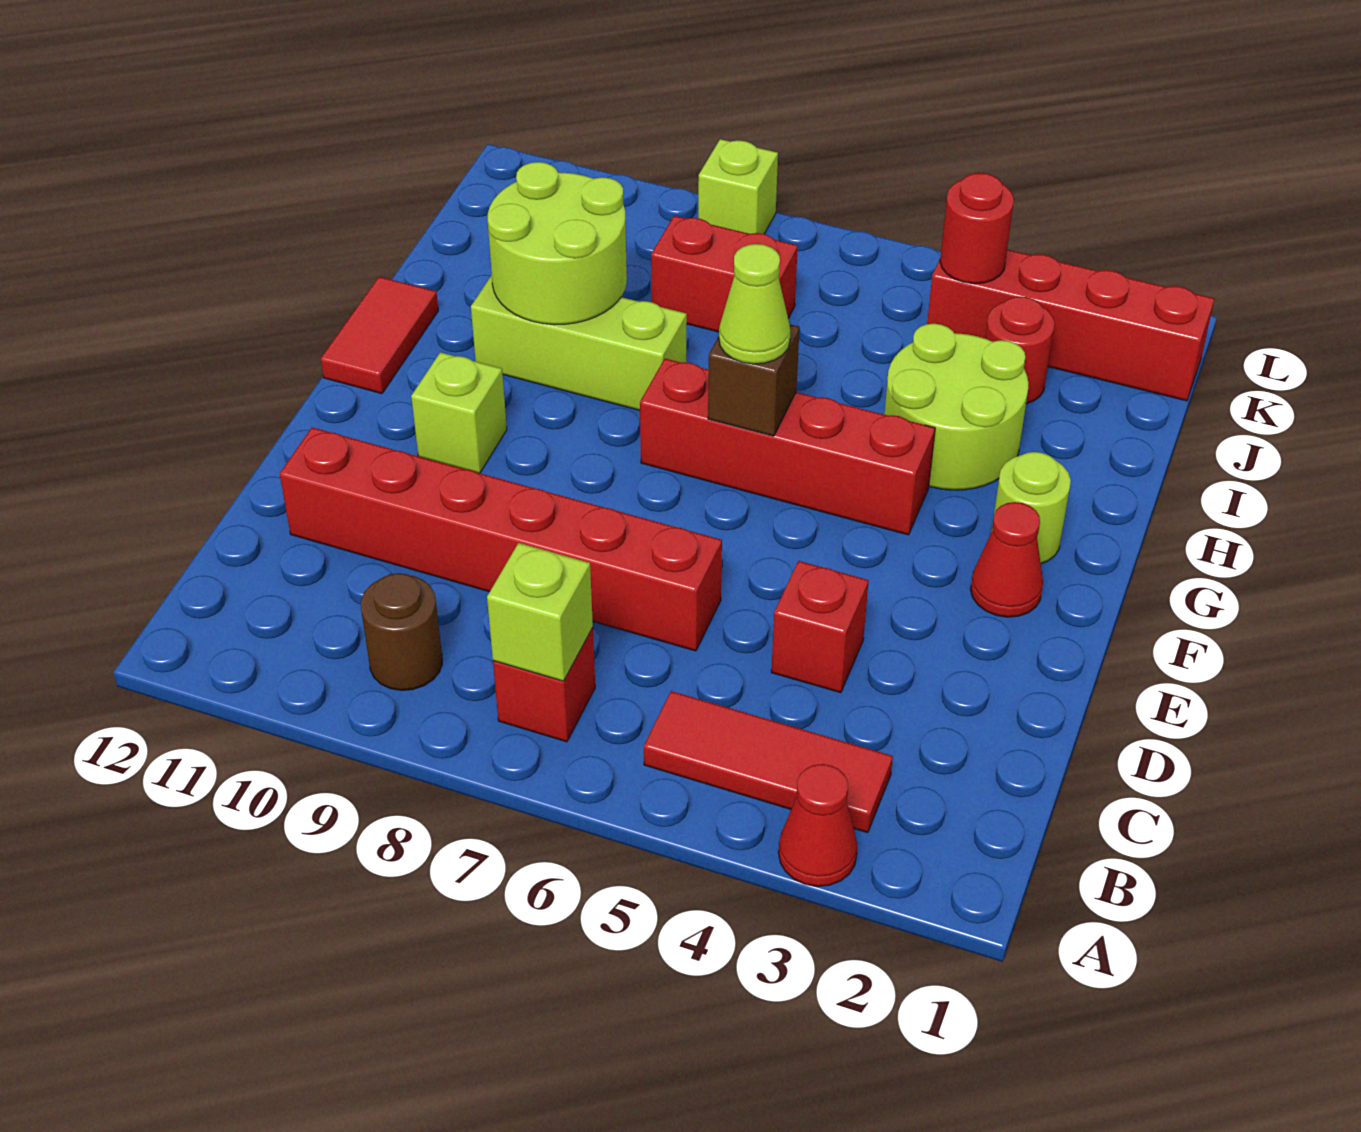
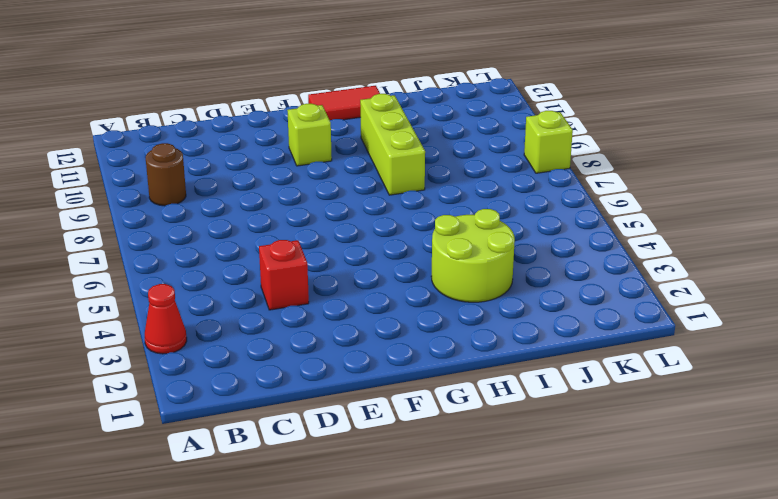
none -> red 1x3 tile [644,691,893,833]
none -> red 1x1 brick [493,628,595,742]
none -> red 1x6 brick [280,427,722,651]

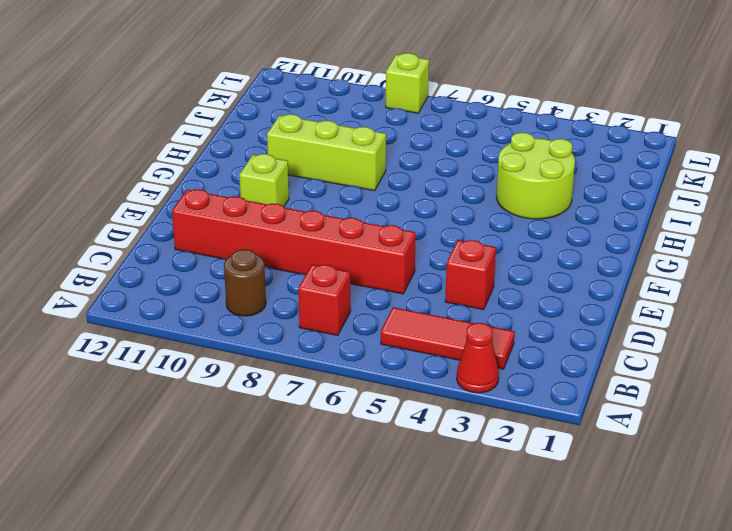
none -> red 1x1 cone [970,502,1043,617]
none -> lime 1x1 round brick [992,452,1071,563]
none -> red 1x4 brick [640,359,935,535]

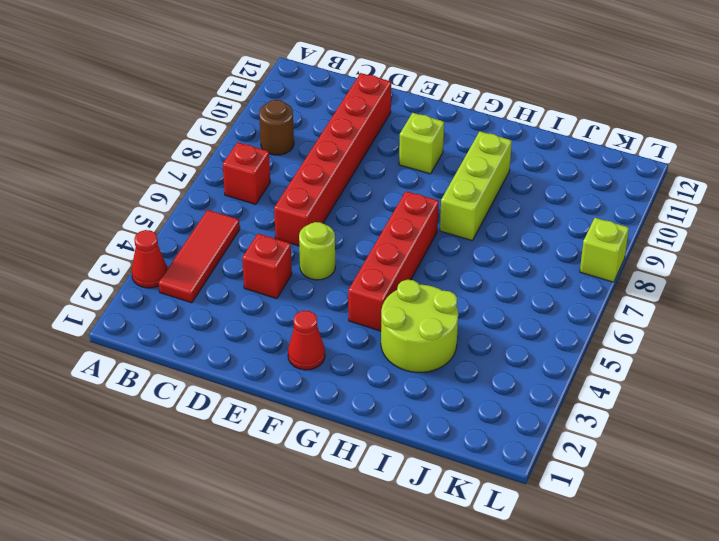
lime 1x1 round brick [299,222,335,280] -> lime 1x1 round brick moved to [992,452,1071,563]
none -> red 1x2 tile [321,277,438,394]
none -> red 1x1 round brick [985,296,1055,404]
none -> red 1x2 brick [651,216,798,332]

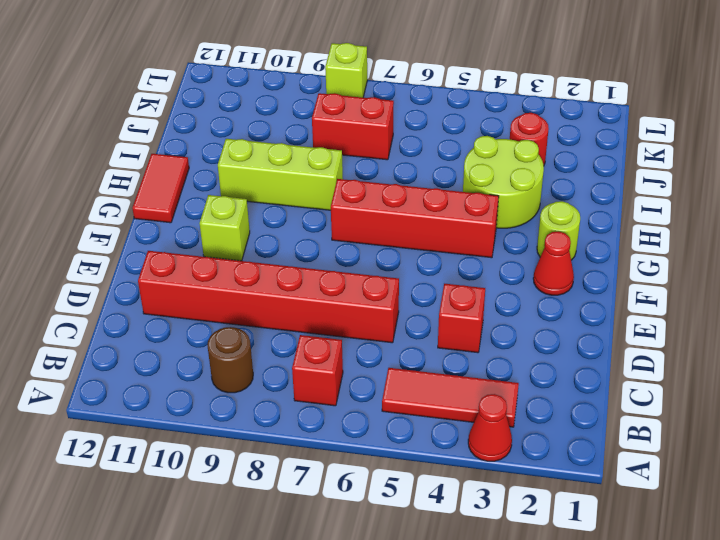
none -> red 1x4 brick [927,250,1214,401]
none -> lime 1x1 brick [487,543,593,681]
none -> brown 1x1 brick [708,325,800,436]

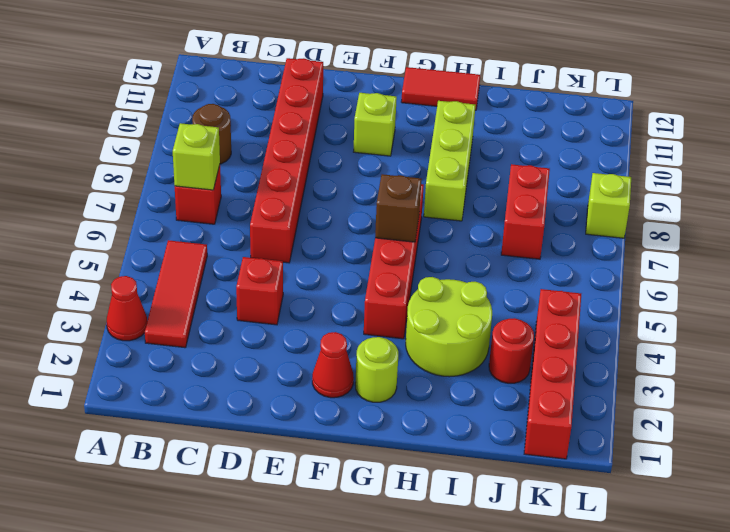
none -> lime 2x2 round brick [488,162,627,325]
none -> red 1x1 round brick [940,173,1014,284]
none -> lime 1x1 cone [719,244,791,364]

